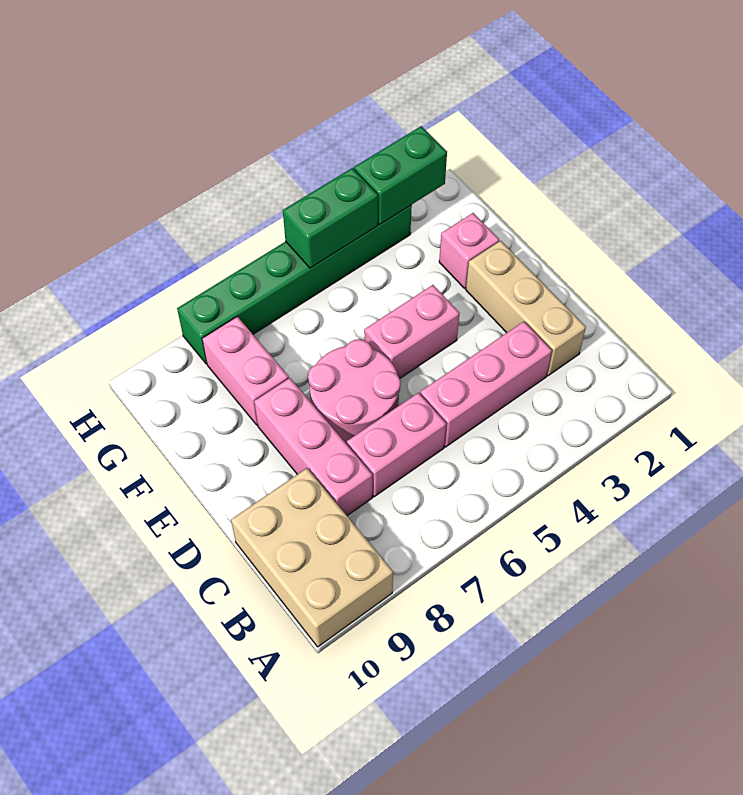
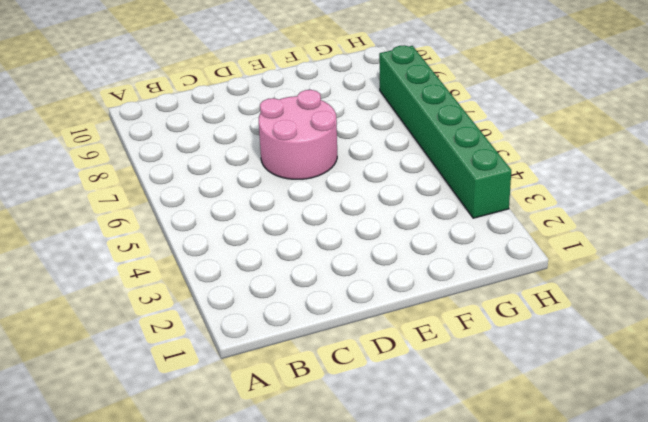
none -> tan 2x3 brick [231,468,393,647]
none -> tan 1x3 brick [466,241,586,376]
none -> pink 1x3 brick [420,322,552,447]

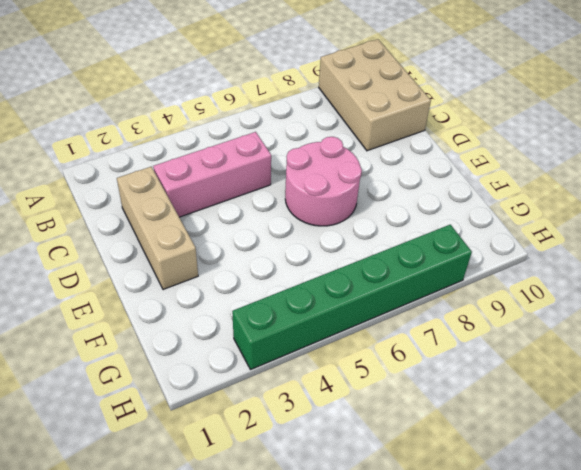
none -> pink 1x2 brick [347,393,446,497]
none -> pink 1x3 brick [254,378,372,516]
none -> pink 1x2 brick [364,285,459,379]

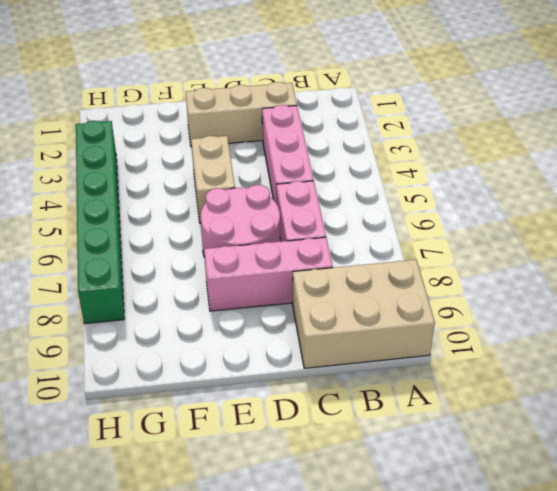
tan 1x2 brick [191,136,235,223] -> pink 1x2 brick [364,285,459,379]
none -> pink 1x1 brick [439,213,499,288]
none -> pink 1x2 brick [202,316,289,425]
none -> green 1x2 brick [354,126,447,225]

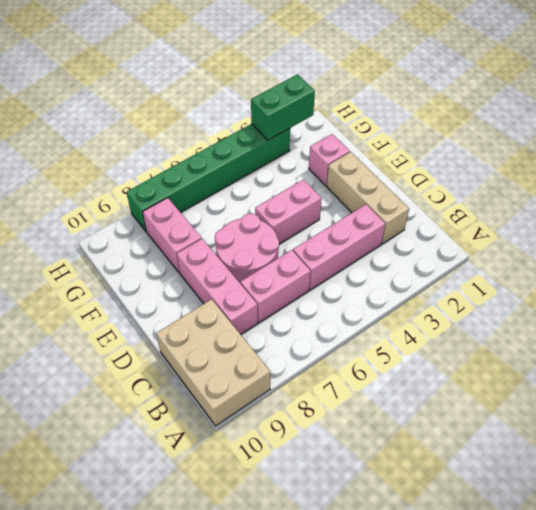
none -> green 1x2 brick [283,168,378,268]

